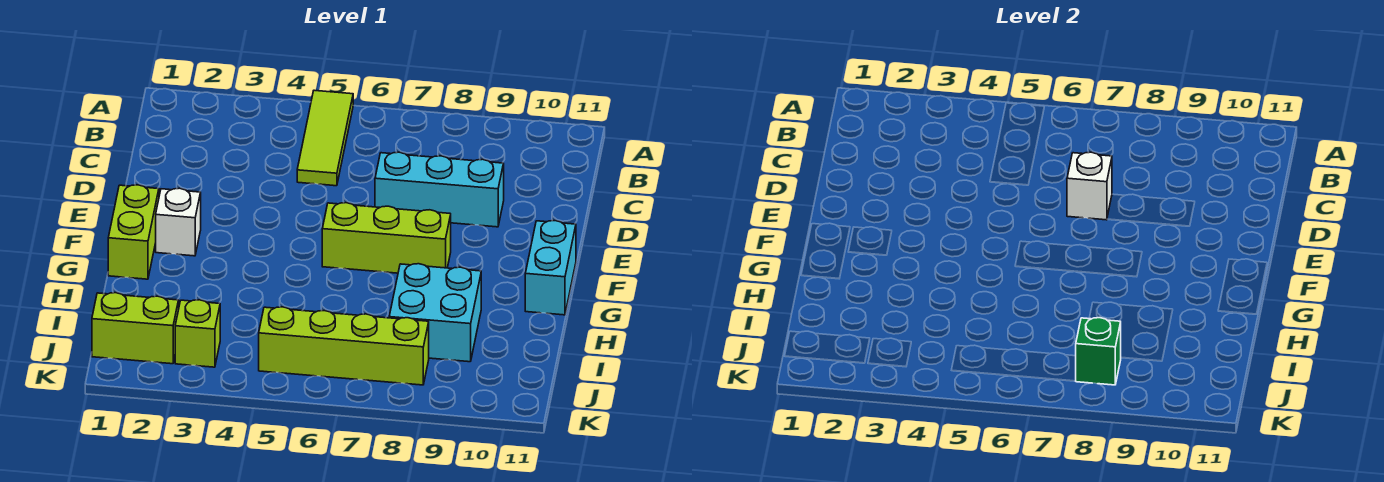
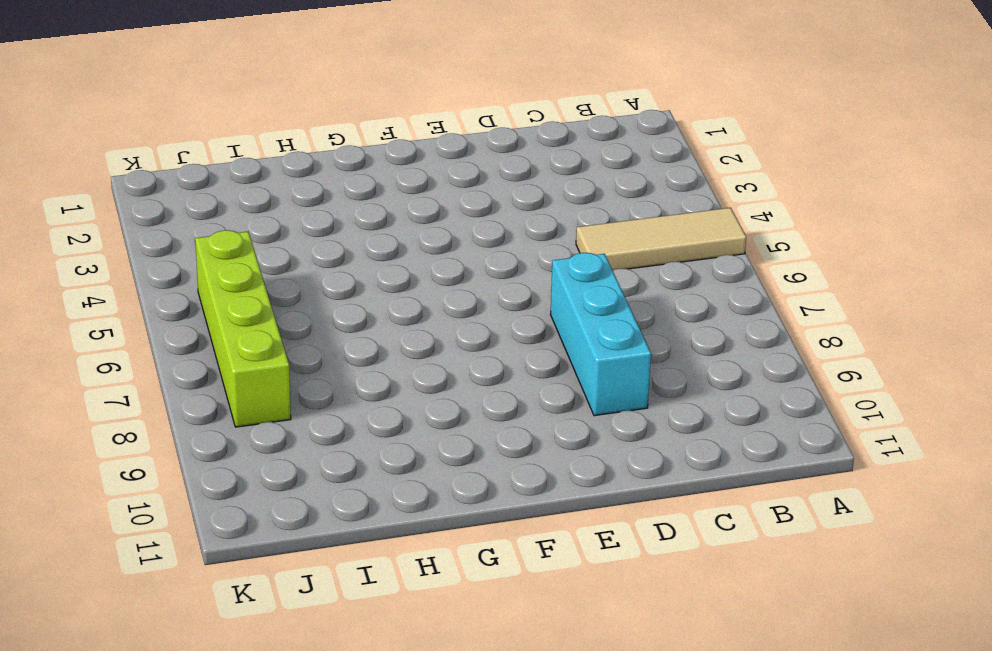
tan 1x3 tile [576,208,746,270] -> lime 1x3 tile [297,90,353,186]
none -> lime 1x2 brick [108,185,159,279]
none -> white 1x1 brick [156,188,201,256]
none -> lime 1x3 brick [322,203,451,273]

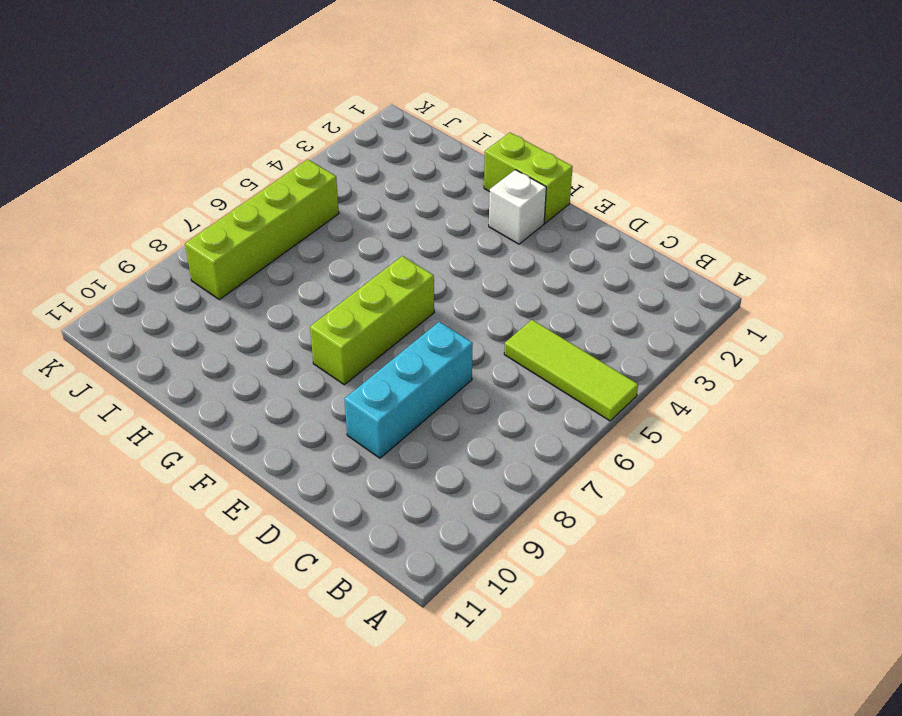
none -> cyan 1x2 brick [525,221,576,315]
none -> cyan 2x2 brick [389,264,481,362]
none -> lime 1x2 brick [92,293,179,364]

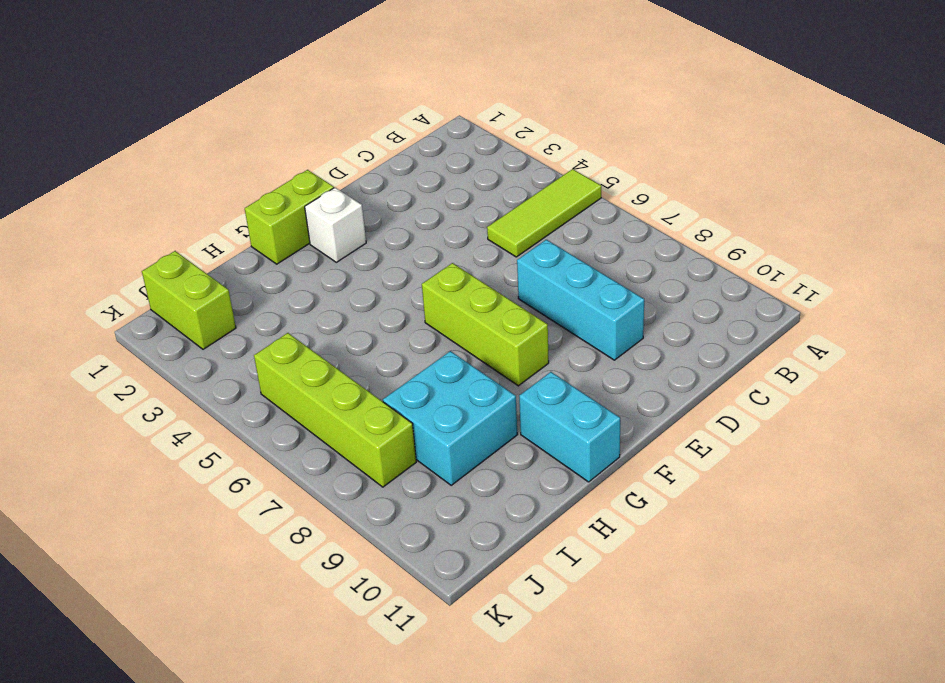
cyan 1x2 brick [519,372,620,482] -> cyan 1x2 brick turned to [525,221,576,315]
none -> lime 1x1 brick [175,300,220,367]
none -> white 1x1 brick [1067,152,1112,220]
none -> green 1x1 brick [1076,318,1121,385]

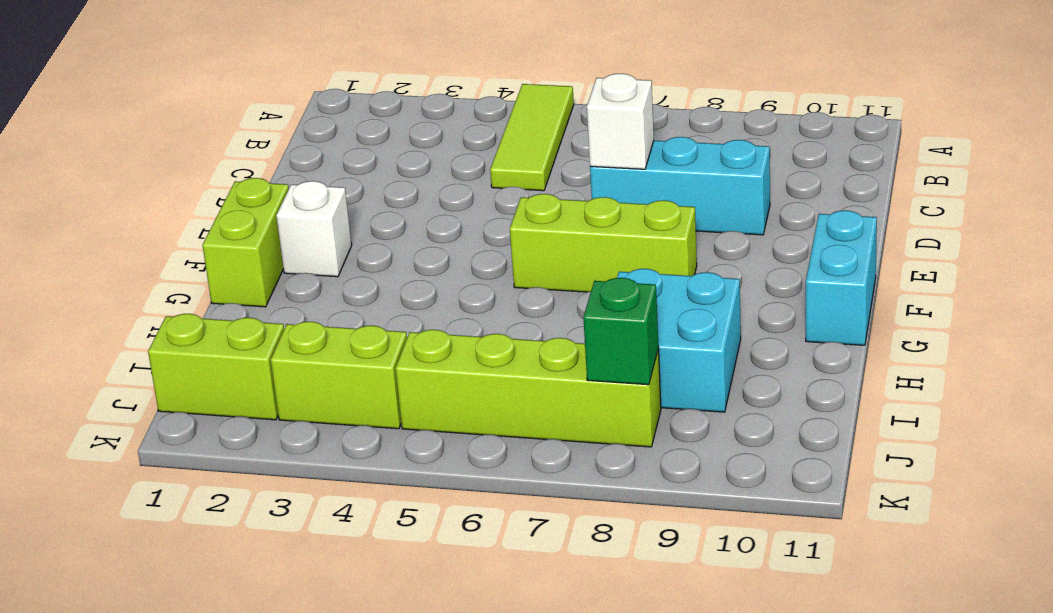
lime 1x2 brick [271,322,407,429] -> lime 1x1 brick [175,300,220,367]

